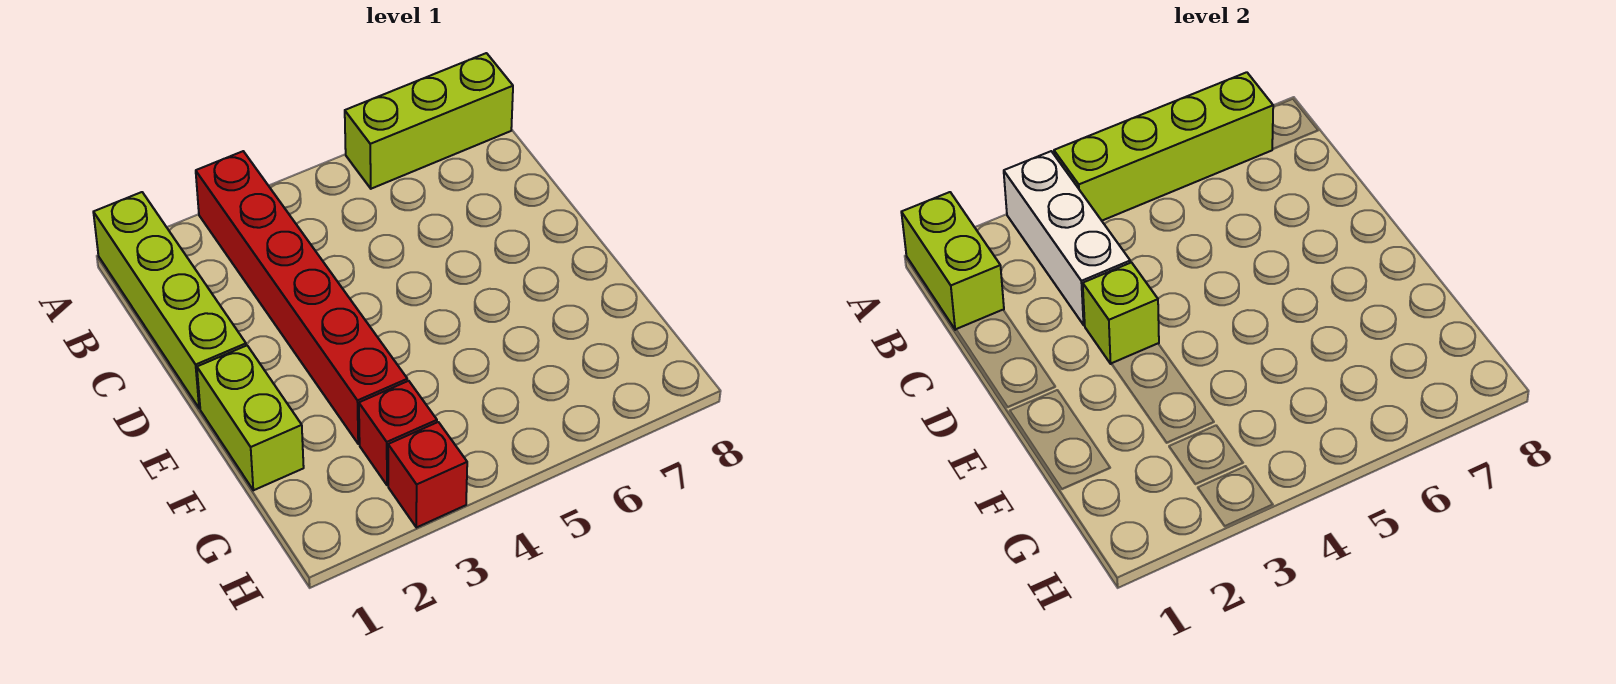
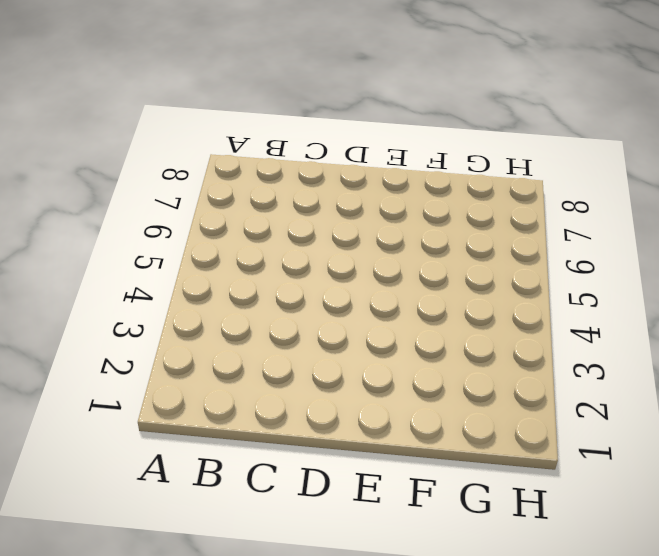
none -> lime 1x4 brick [93,192,246,408]
none -> red 1x6 brick [196,151,407,444]

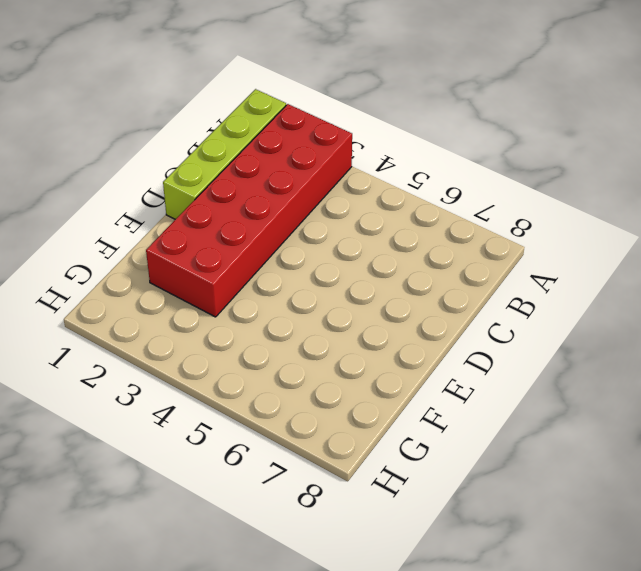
red 2x6 brick [146,104,352,317] -> red 1x6 brick [196,151,407,444]
none -> lime 1x3 brick [345,53,513,189]
none -> lime 1x2 brick [197,345,304,490]

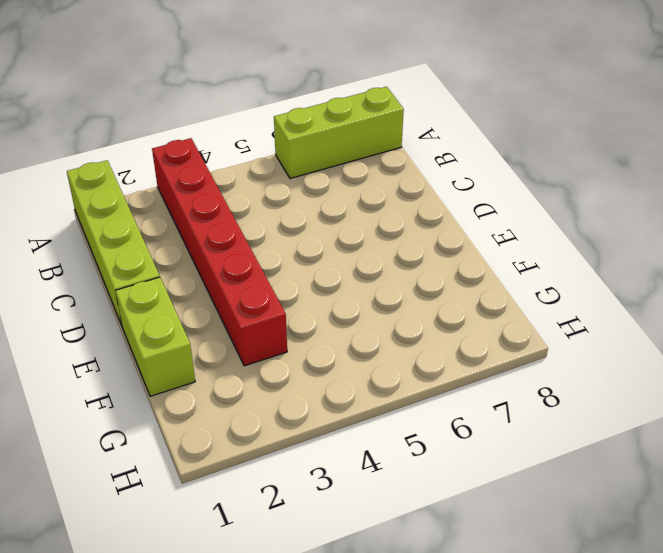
none -> red 1x1 brick [359,381,437,485]
none -> red 1x1 brick [388,422,467,528]

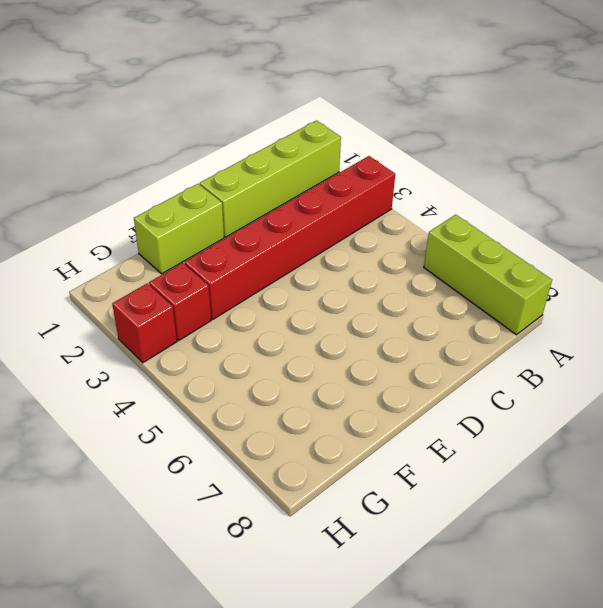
none -> lime 1x2 brick [901,192,1004,330]
none -> white 1x3 brick [1004,151,1130,325]

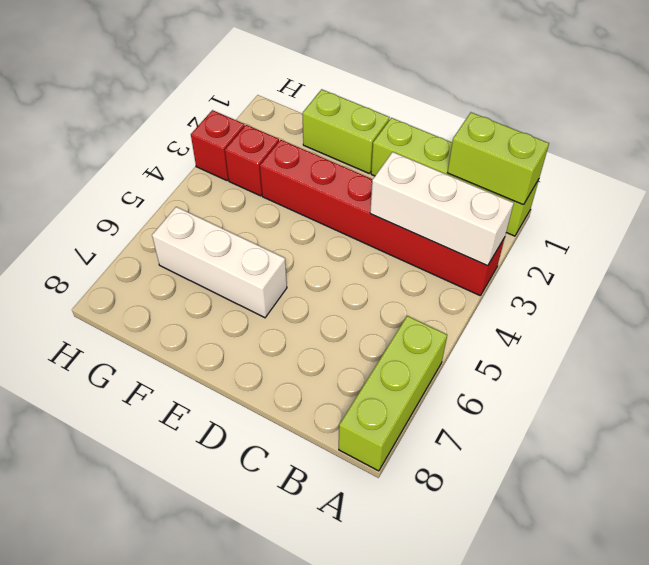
white 1x3 brick [152,207,287,318] -> none
none -> lime 1x4 brick [1054,72,1273,221]
none -> lime 1x1 brick [1083,262,1159,364]

